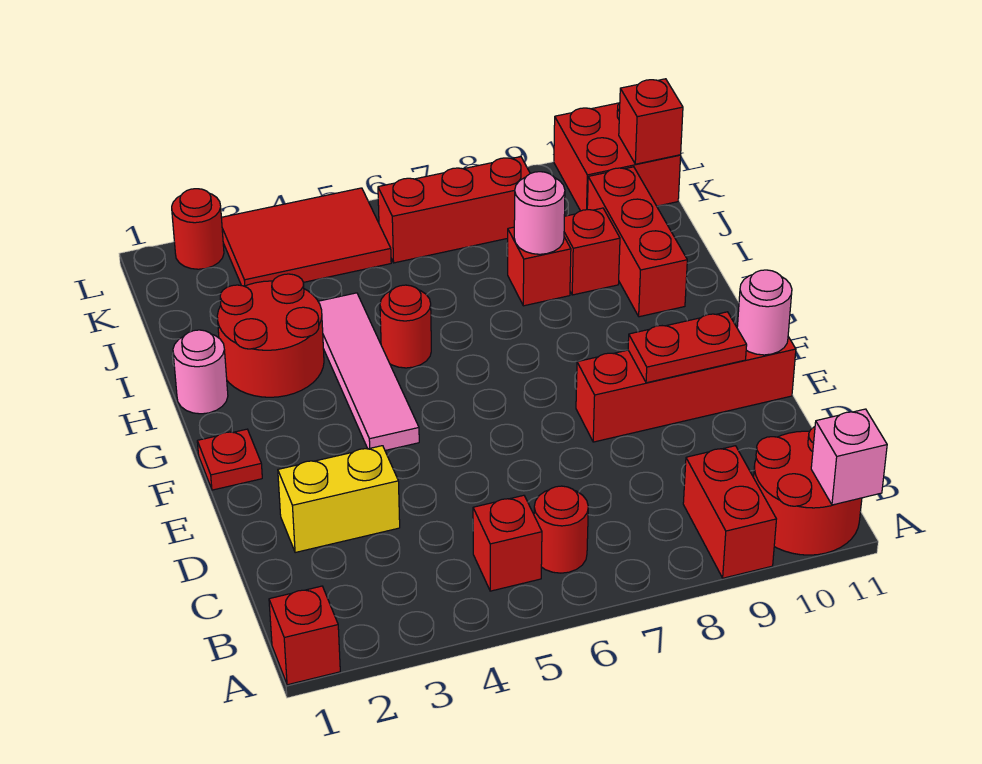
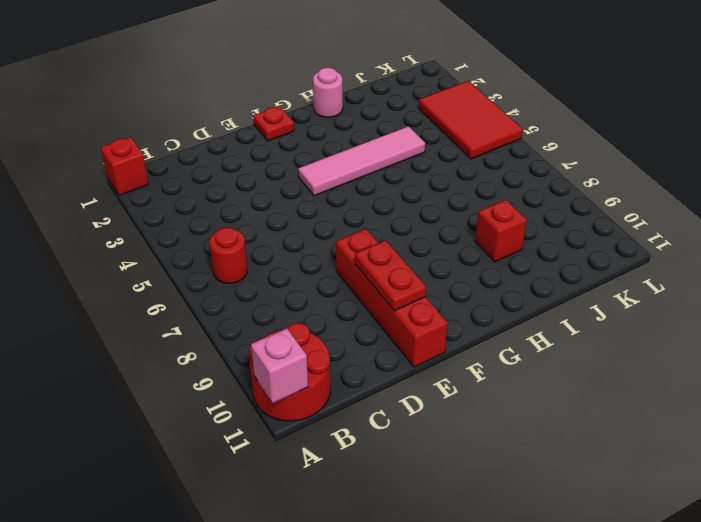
none -> red 1x2 brick [683,446,776,578]
none -> red 1x1 brick [473,495,542,591]
none -> yellow 1x2 brick [278,446,400,553]

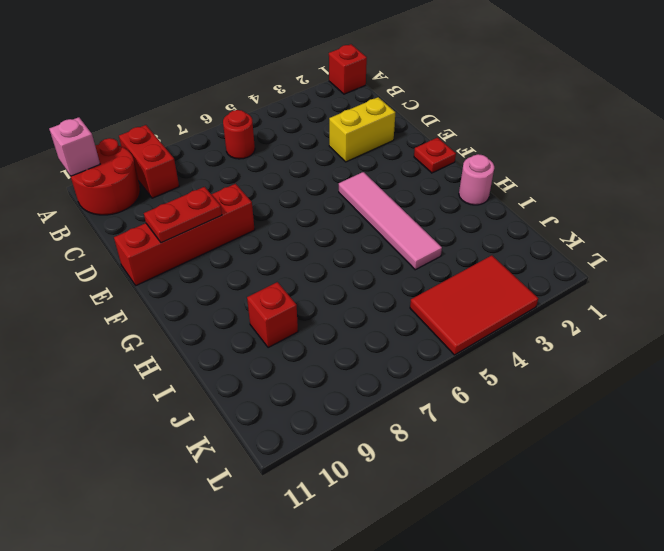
none -> red 1x1 brick [473,495,542,591]
none -> red 2x2 round brick [217,274,324,397]
none -> red 1x1 round brick [380,285,431,368]

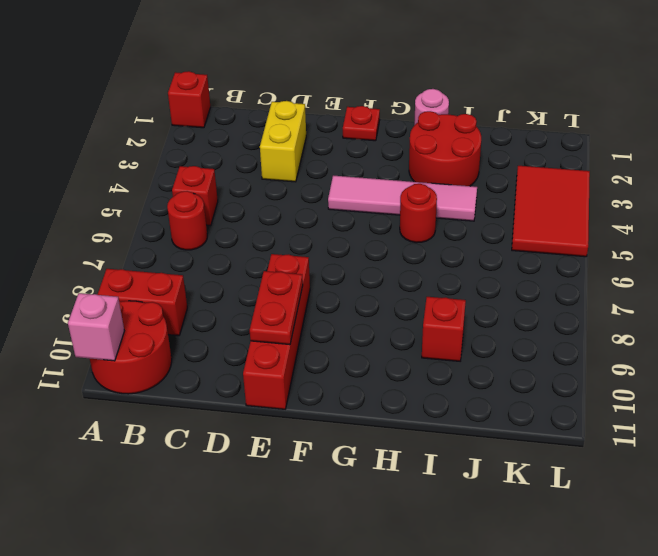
none -> red 1x3 brick [587,167,687,317]
none -> red 1x1 brick [508,227,571,306]
none -> red 1x3 brick [378,157,530,263]

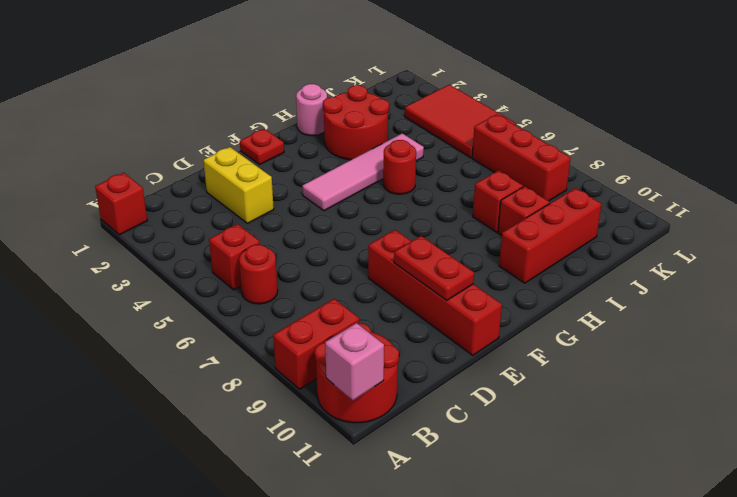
none -> red 2x2 brick [554,103,681,211]
none -> red 1x1 round brick [172,189,224,269]
none -> pink 1x1 round brick [737,270,792,355]

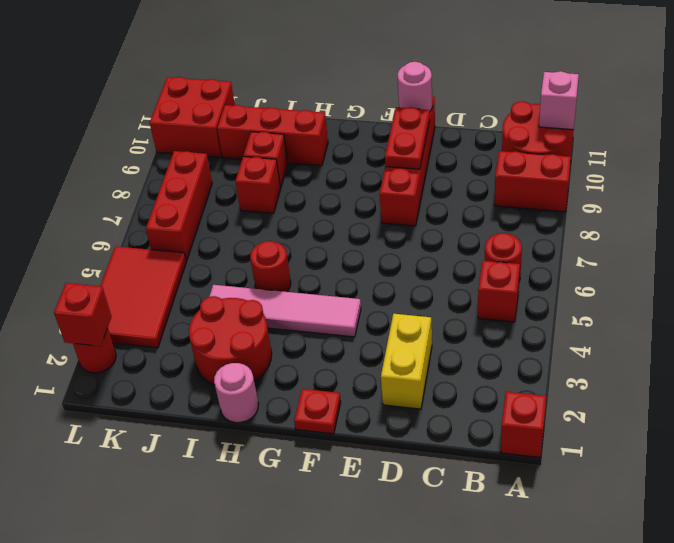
red 1x1 brick [54,283,112,346] -> red 1x1 brick moved to [619,79,683,164]
none -> pink 1x1 round brick [514,172,565,254]

